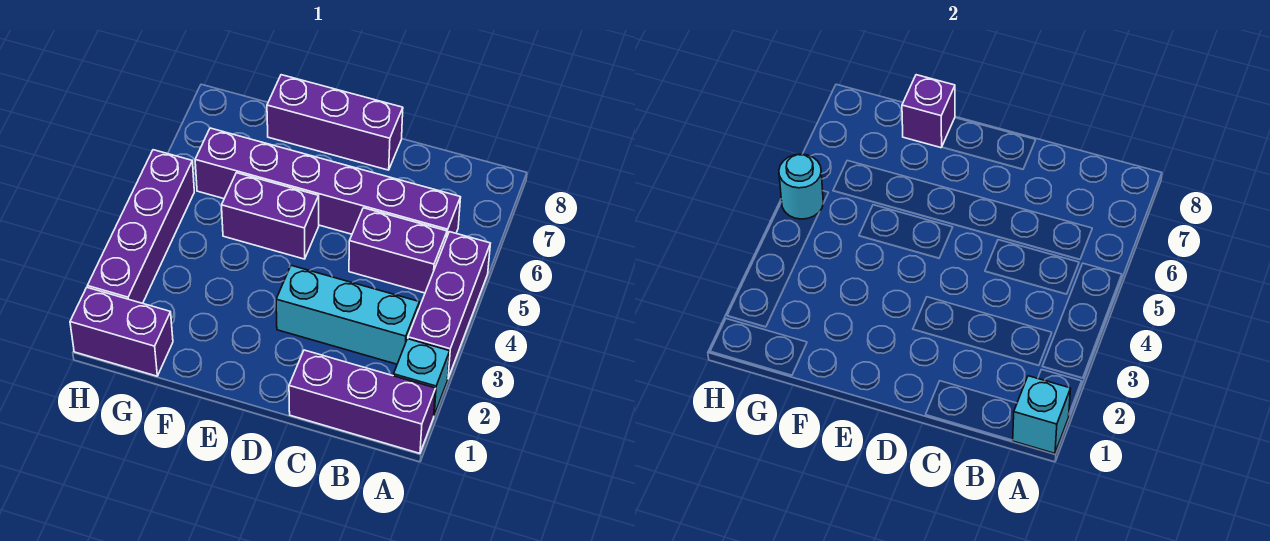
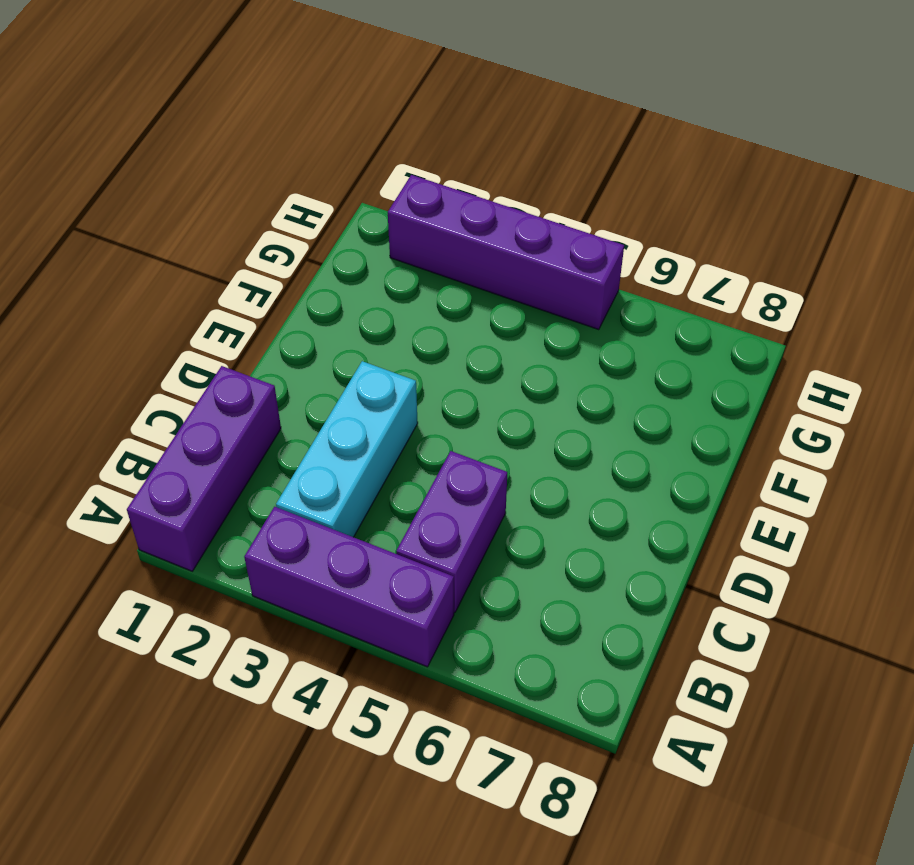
none -> cyan 1x1 brick [393,339,450,415]
none -> purple 1x6 brick [195,128,461,236]
none -> purple 1x3 brick [267,75,403,170]

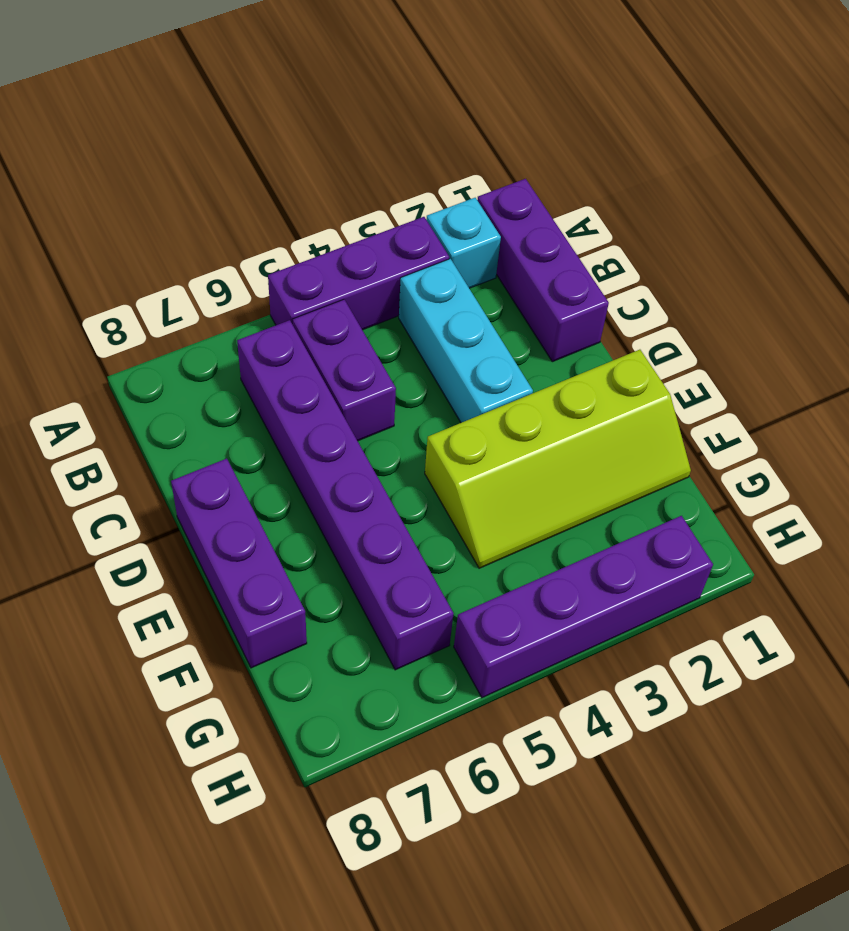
lime 2x4 slope [425,350,691,568] -> none
none -> purple 1x2 brick [222,173,319,259]
none -> purple 1x2 brick [70,287,173,376]
none -> cyan 1x1 brick [1013,376,1071,453]

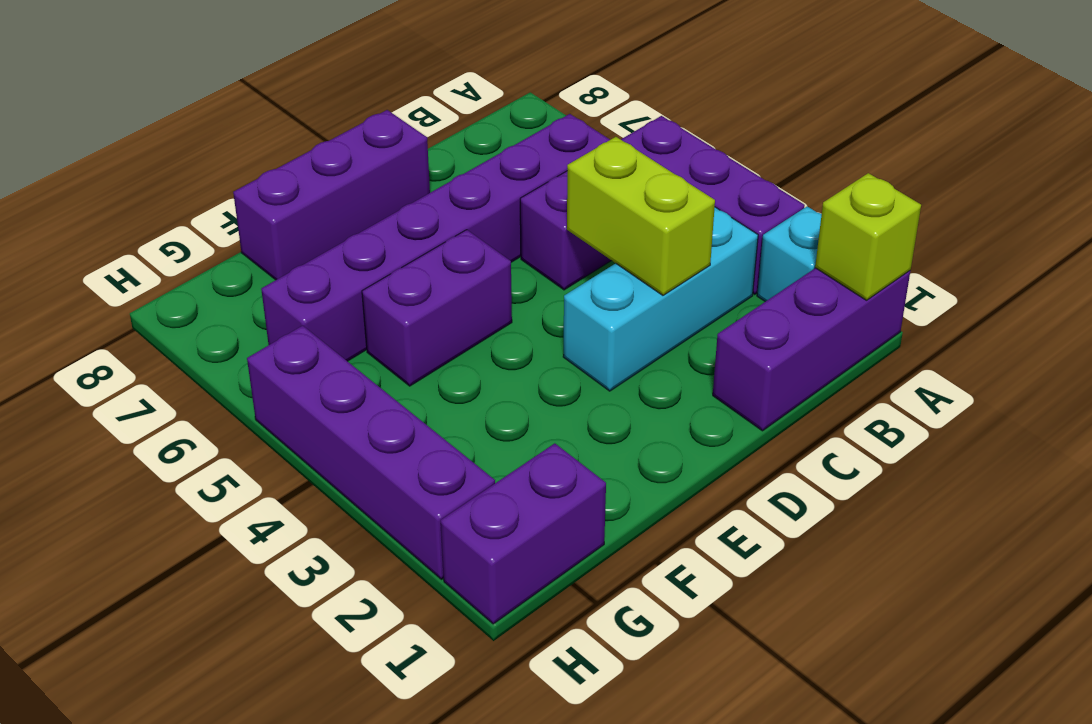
lime 1x1 brick [815,173,921,300] -> cyan 1x1 brick [1013,376,1071,453]
lime 1x2 brick [567,137,715,295] -> none
none -> purple 1x1 brick [902,75,955,148]
none -> cyan 1x1 round brick [779,154,823,219]

